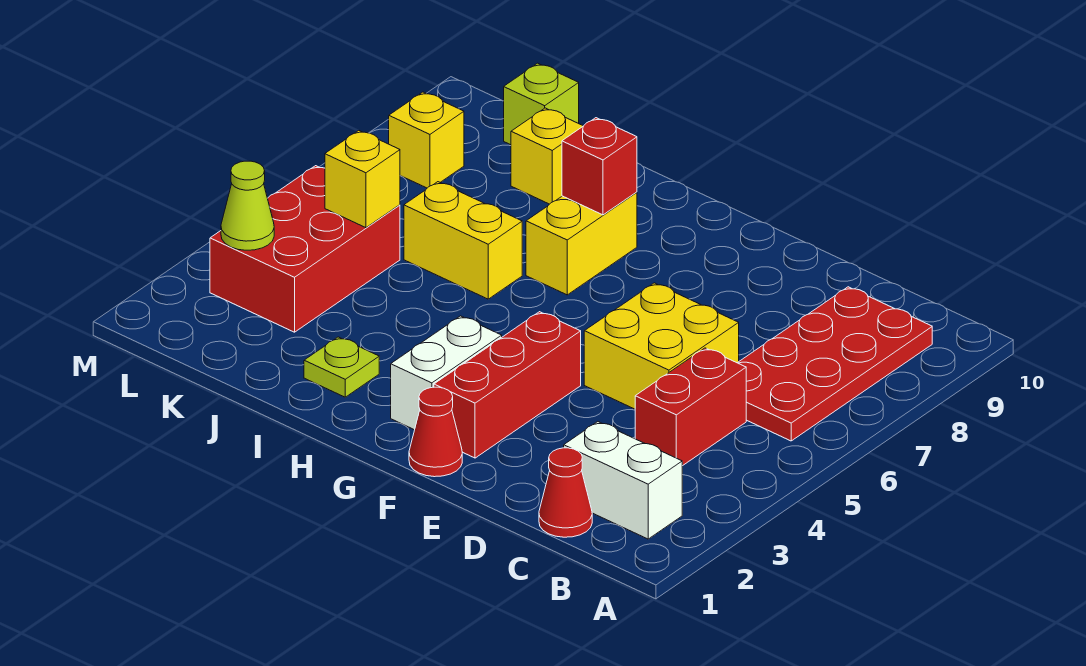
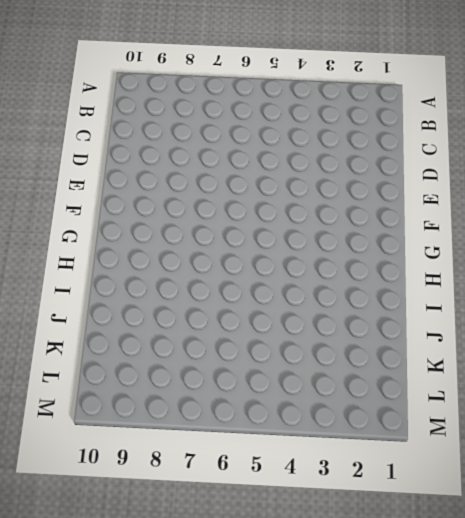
none -> white 1x2 brick [564,422,682,539]
none -> red 2x4 plate [738,287,932,441]
none -> red 1x1 cone [539,448,592,537]

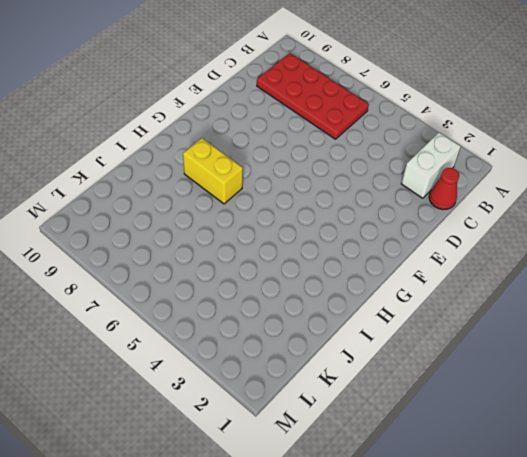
none -> red 1x2 brick [635,348,746,466]
none -> yellow 2x2 brick [584,283,739,409]
none -> red 1x1 cone [409,387,462,477]

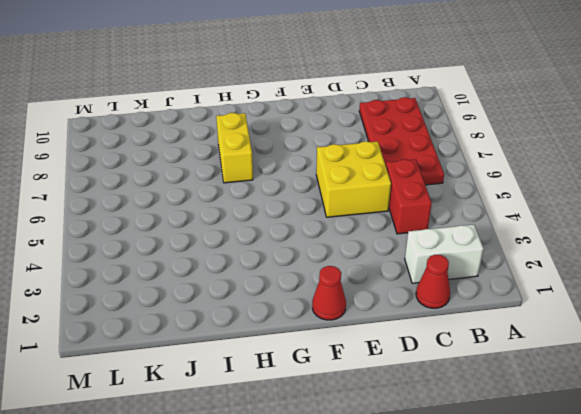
none -> red 1x3 brick [434,312,581,458]
none -> white 1x2 brick [391,316,502,430]
none -> lime 1x1 plate [304,337,379,397]

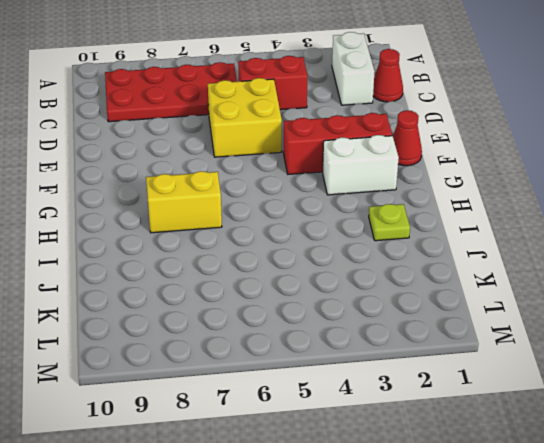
none -> yellow 1x2 brick [404,182,522,299]
none -> yellow 1x1 brick [511,108,583,204]
none -> red 2x3 brick [210,166,400,332]

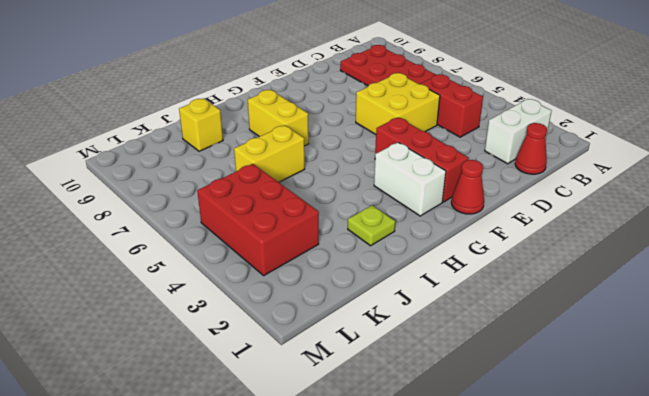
none -> lime 1x1 brick [504,63,579,145]
none -> yellow 1x1 brick [389,92,464,188]
none -> red 1x1 brick [562,118,637,215]

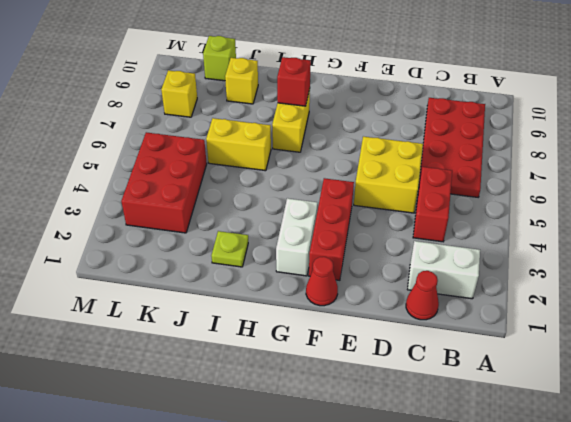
none -> yellow 1x1 brick [325,131,400,228]
none -> lime 1x1 cone [221,161,274,250]

